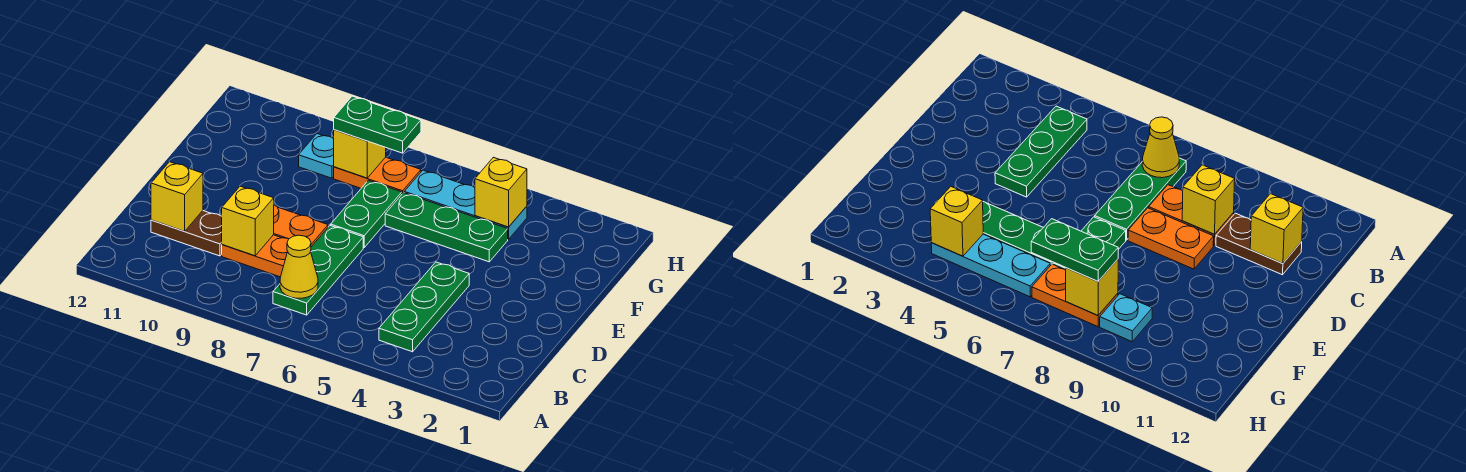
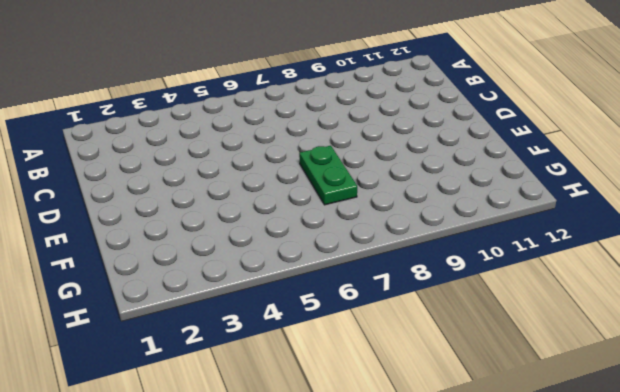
none -> green 1x3 plate [379,262,469,352]
none -> green 1x3 plate [273,225,363,315]
none -> orange 1x2 plate [222,235,288,277]

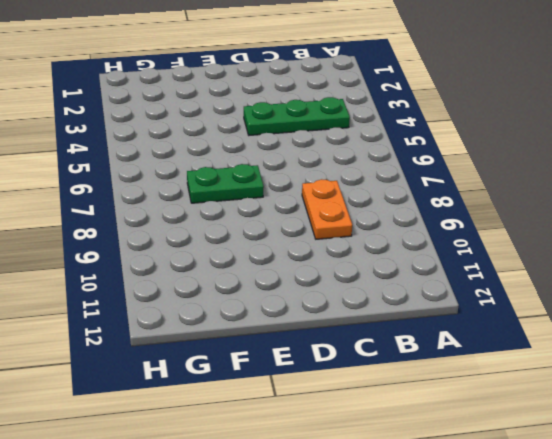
none -> green 1x3 plate [273,225,363,315]
none -> brown 1x2 plate [151,211,222,256]
none -> orange 1x2 plate [274,205,328,247]

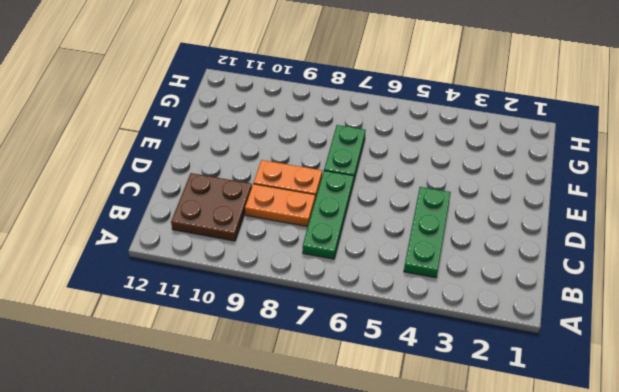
brown 2x2 plate [171,173,252,241] -> brown 1x2 plate [151,211,222,256]
none -> green 1x3 plate [385,193,508,262]
none -> cyan 1x3 plate [404,170,527,239]
none -> orange 1x2 plate [334,157,421,194]

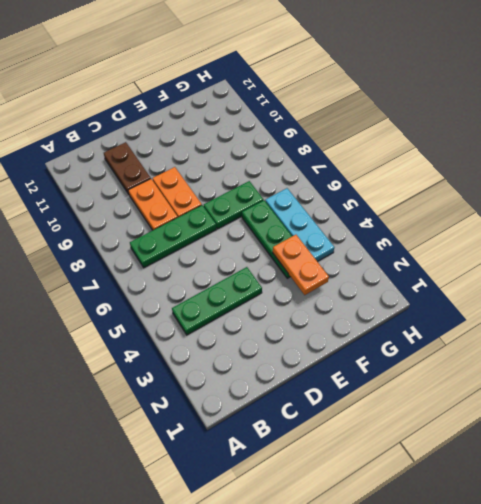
orange 1x2 plate [273,235,329,295] -> orange 1x2 plate moved to [334,157,421,194]
none -> cyan 1x1 plate [299,134,334,178]
none -> yellow 1x1 cone [280,235,318,298]
none -> yellow 1x1 brick [222,186,274,256]

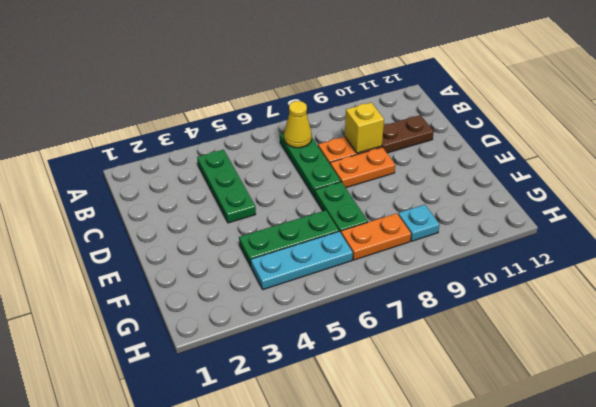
none -> yellow 1x1 brick [151,162,203,231]
none -> yellow 1x1 brick [475,157,527,227]
none -> yellow 1x1 brick [334,130,386,178]

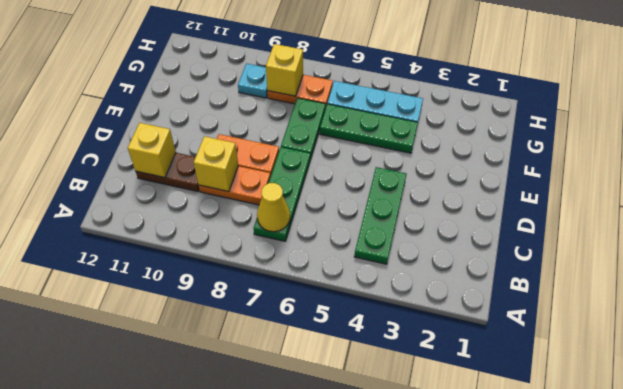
none -> yellow 1x1 brick [475,157,527,227]
none -> green 1x2 plate [334,96,421,153]

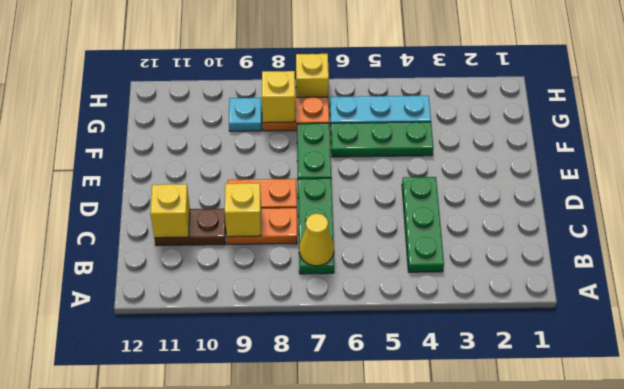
yellow 1x1 brick [296,54,329,97] -> yellow 1x1 brick moved to [475,157,527,227]
none -> green 1x2 plate [334,96,421,153]

